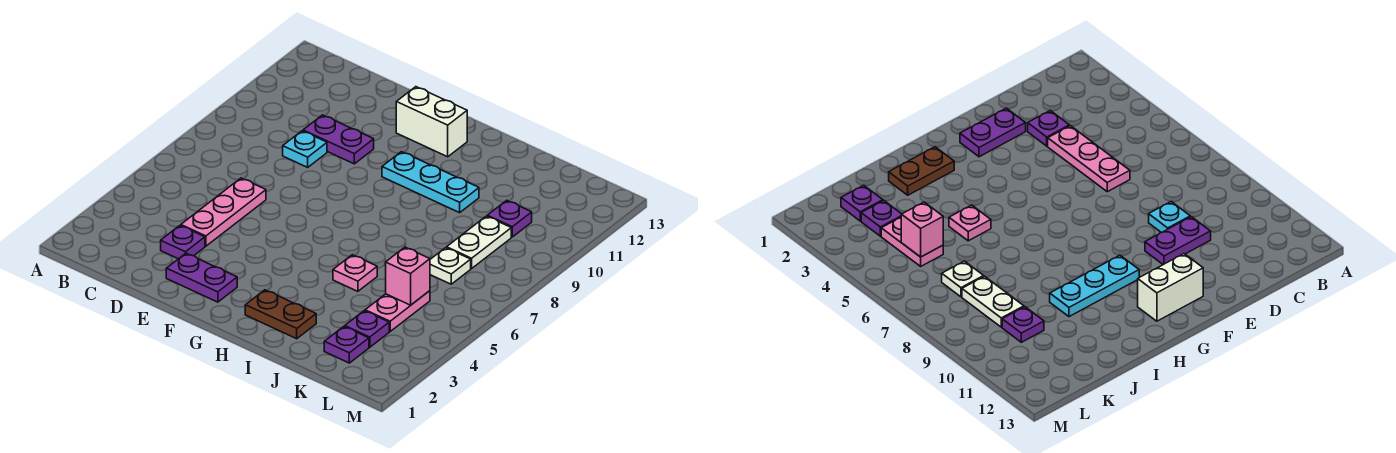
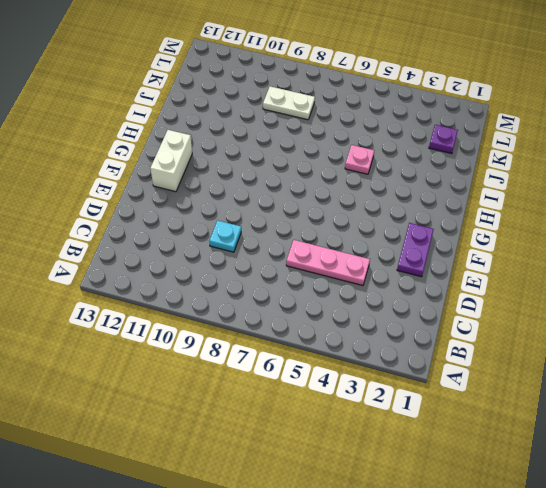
none -> purple 1x1 plate [161,226,205,259]
none -> purple 1x2 plate [303,115,374,164]
none -> cyan 1x3 plate [382,152,479,213]

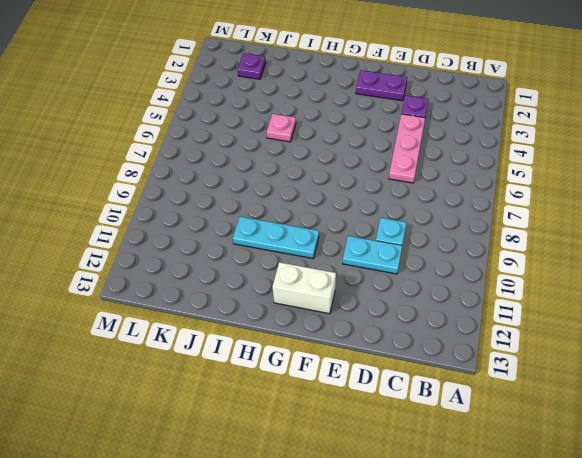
cyan 1x2 plate [343,236,402,274] -> purple 1x2 plate [303,115,374,164]
none -> brown 1x2 plate [245,290,316,339]
none -> purple 1x1 plate [345,311,389,347]
none -> pink 1x2 plate [365,291,430,331]

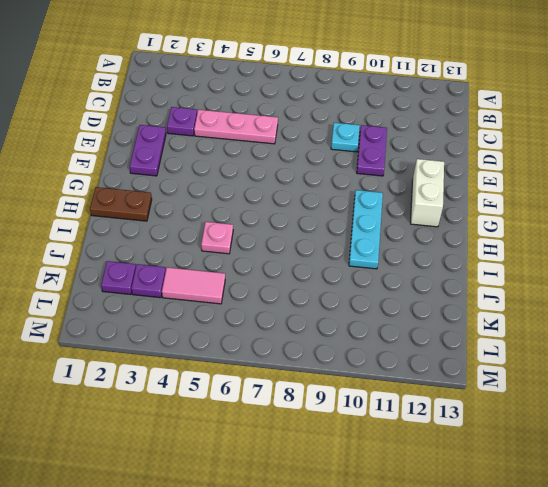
brown 1x2 plate [90,187,152,221] -> brown 1x2 plate turned to [245,290,316,339]
pink 1x2 tile [162,267,225,304] -> pink 1x2 plate [365,291,430,331]
none -> white 1x1 plate [430,248,471,284]
none -> white 1x2 plate [447,216,511,268]
none -> purple 1x1 plate [487,200,532,237]

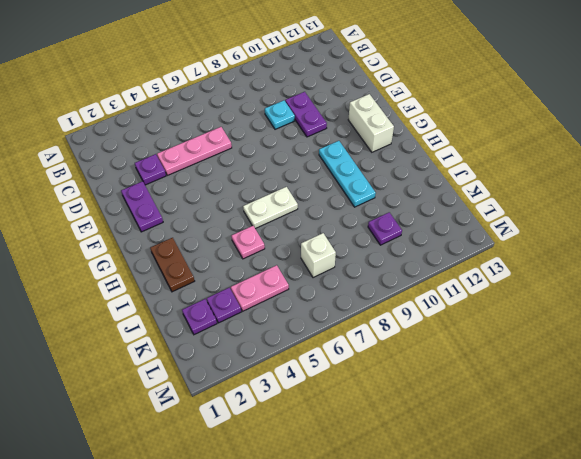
white 1x2 plate [243,187,298,229] -> white 1x2 plate moved to [447,216,511,268]
white 1x1 brick [301,233,336,278] -> white 1x1 plate [430,248,471,284]
none -> pink 1x1 brick [386,247,430,305]

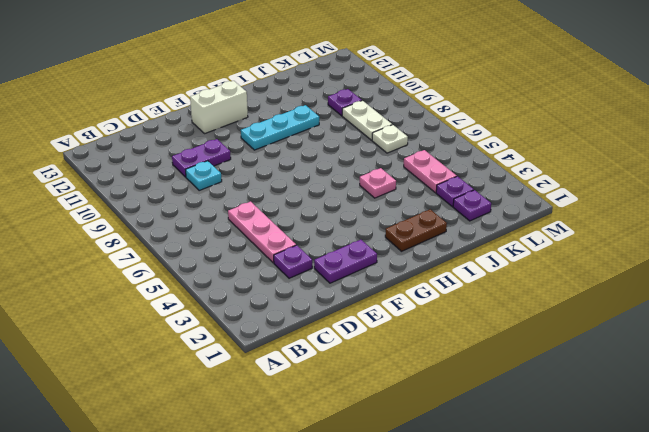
none -> pink 1x1 brick [386,247,430,305]

